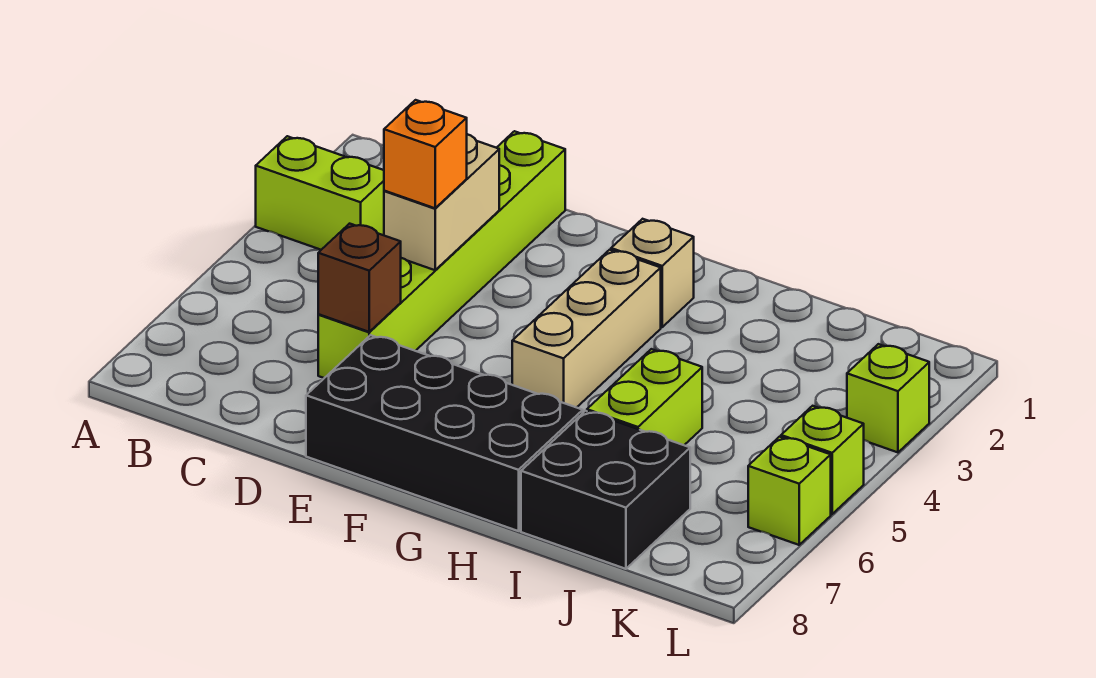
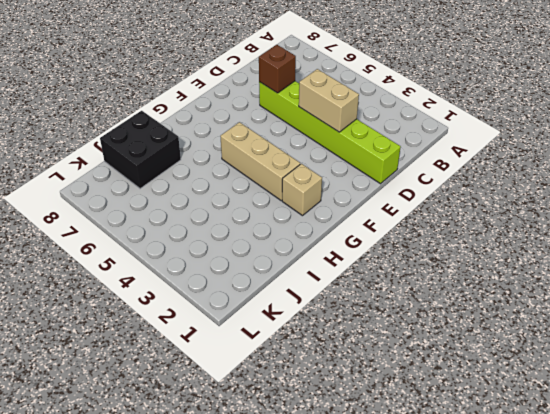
none -> lime 1x2 brick [256,136,384,250]
none -> black 2x4 brick [306,335,583,531]
none -> lime 1x2 brick [587,349,702,445]

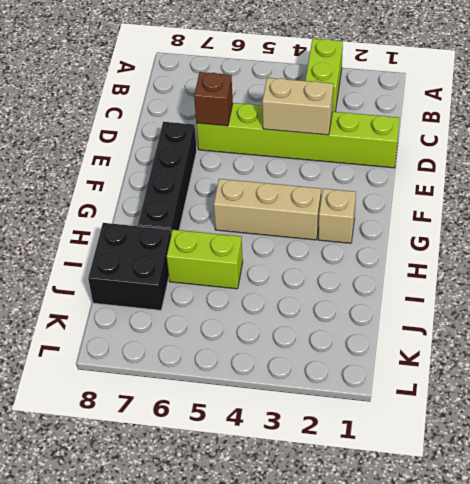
black 1x4 brick [138,122,197,234] -> black 2x4 brick [306,335,583,531]
none -> lime 1x1 brick [847,344,929,452]
none -> lime 1x1 brick [781,406,864,514]
none -> lime 1x1 brick [748,437,831,545]

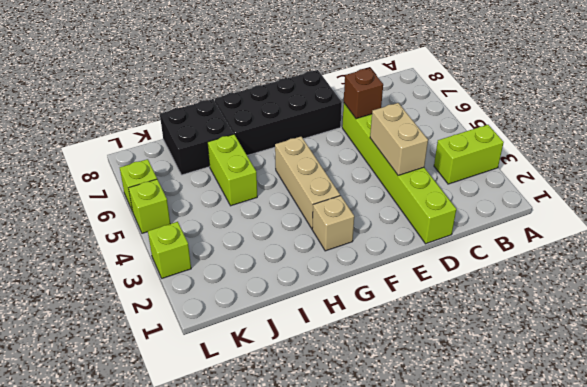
none -> orange 1x1 brick [384,100,467,208]

